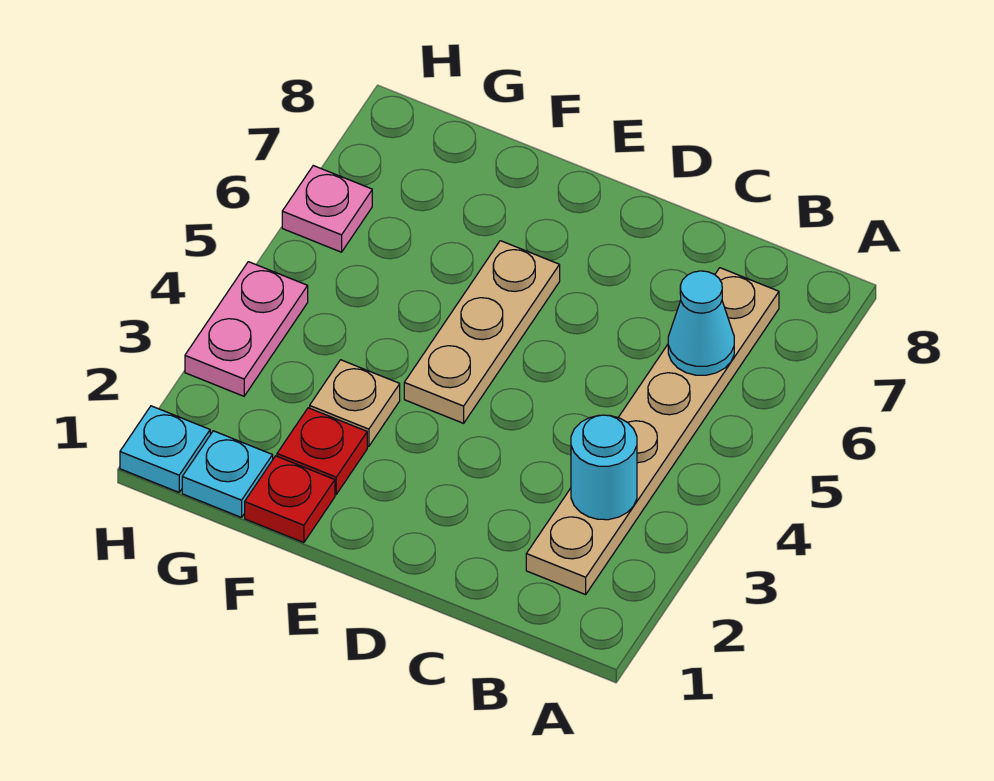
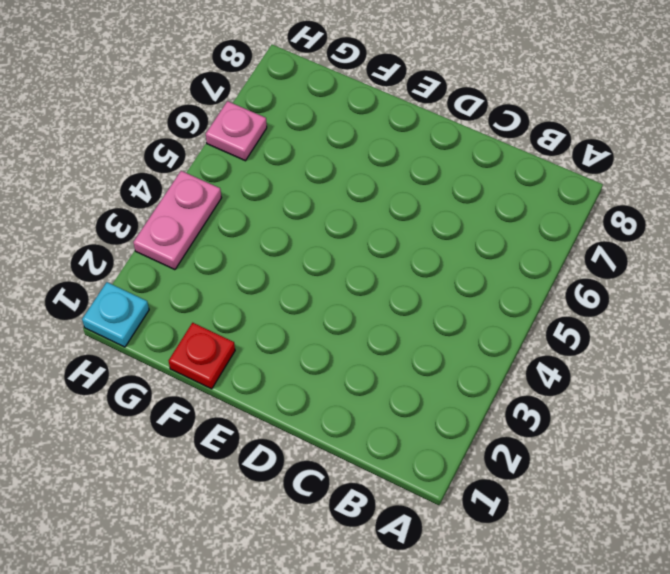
none -> tan 1x6 plate [526,268,779,595]
none -> tan 1x3 plate [404,241,560,423]

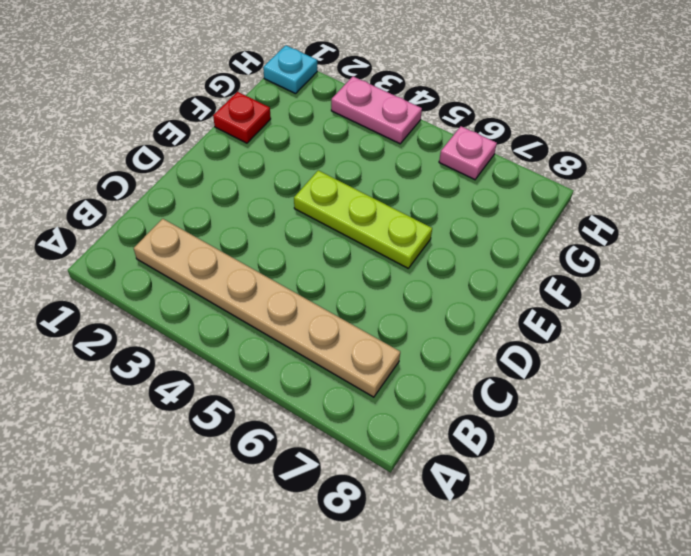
lime 1x3 plate [294,170,432,268] -> tan 1x3 plate [404,241,560,423]
none -> red 1x1 plate [277,408,367,494]
none -> tan 1x1 plate [310,360,400,446]

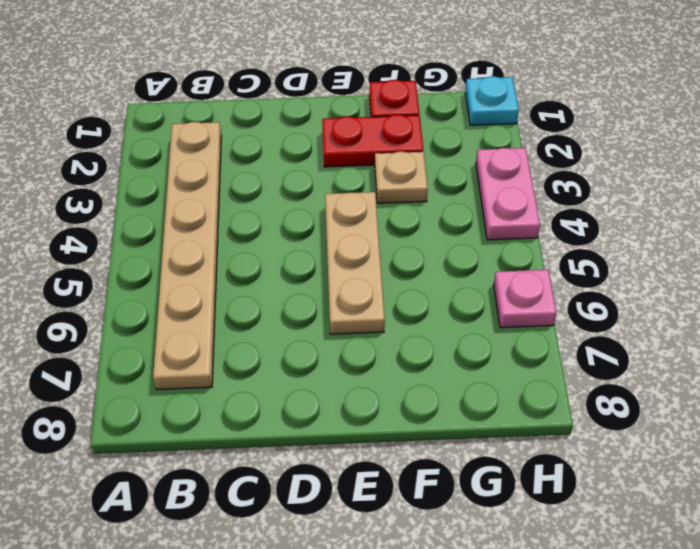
red 1x2 plate [322,115,424,167] -> red 1x1 plate [277,408,367,494]
none -> cyan 1x1 plate [182,431,273,518]
none -> cyan 1x1 round brick [571,415,637,520]

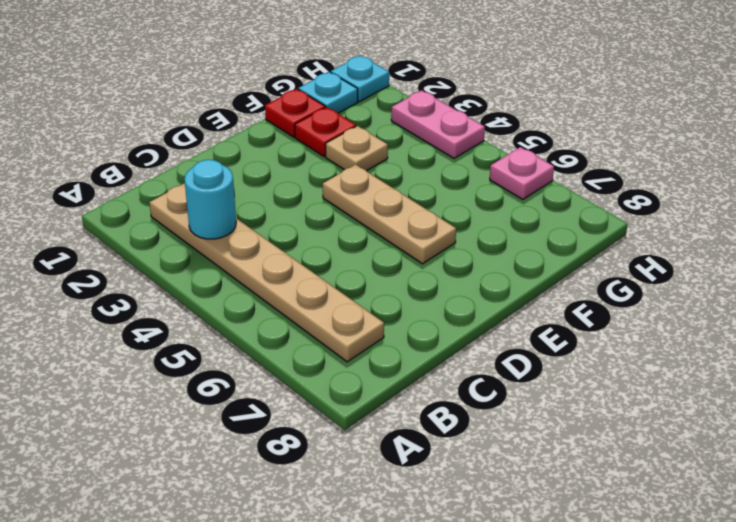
none -> cyan 1x1 cone [668,271,734,375]

